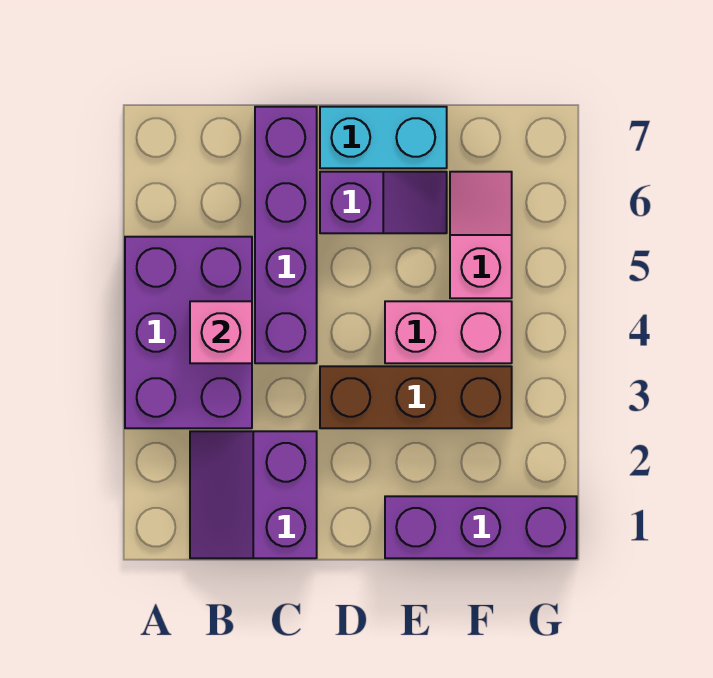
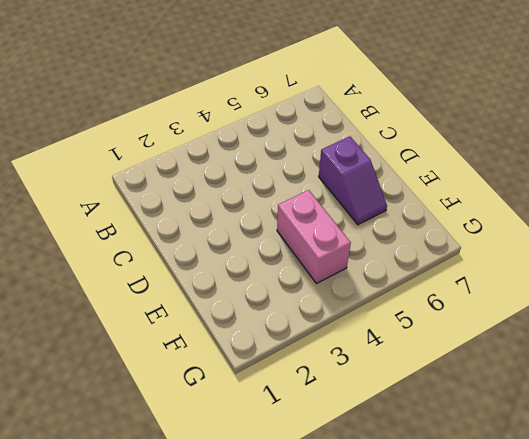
none -> purple 2x3 brick [125,237,252,428]
none -> purple 2x2 slope [190,431,317,558]

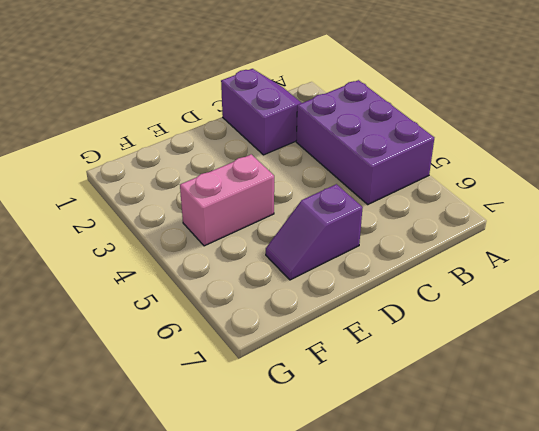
none -> purple 1x4 brick [255,107,317,363]
none -> brown 1x3 brick [320,366,512,428]

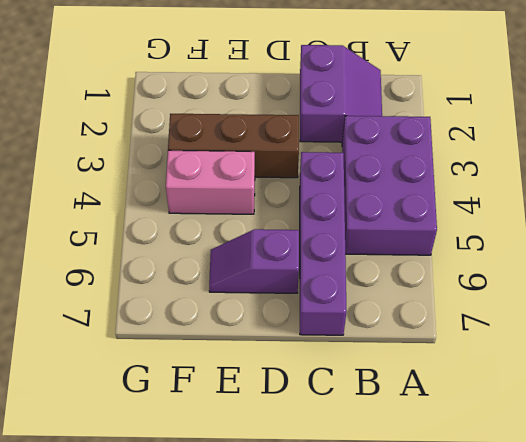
none -> cyan 1x2 brick [320,107,447,168]
none -> purple 1x3 brick [385,496,577,558]

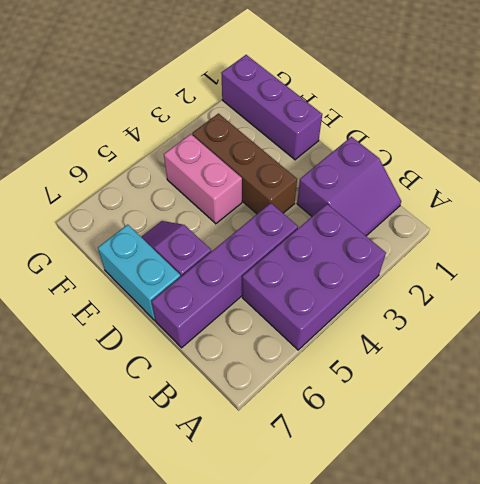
none -> pink 1x2 slope [450,172,512,298]
none -> pink 1x1 brick [190,301,252,363]

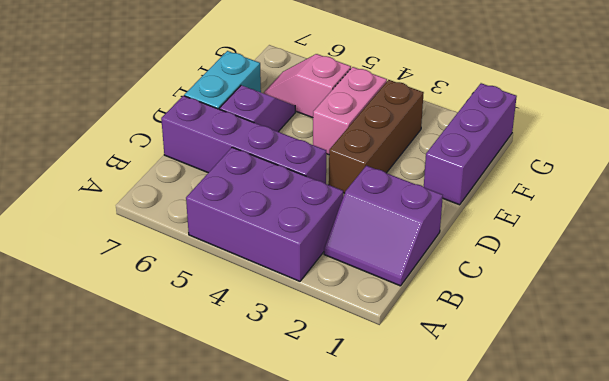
none -> pink 1x1 brick [190,301,252,363]

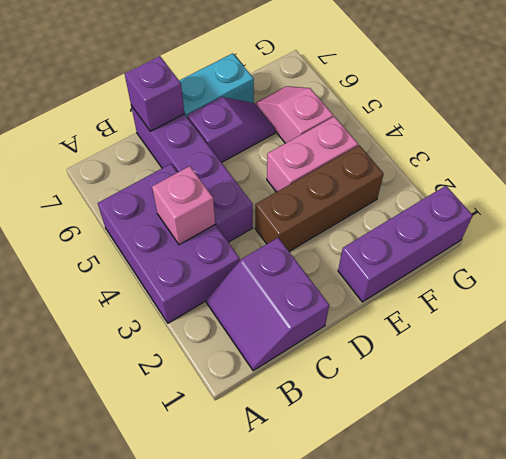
purple 1x1 brick [125,56,184,132] -> none

